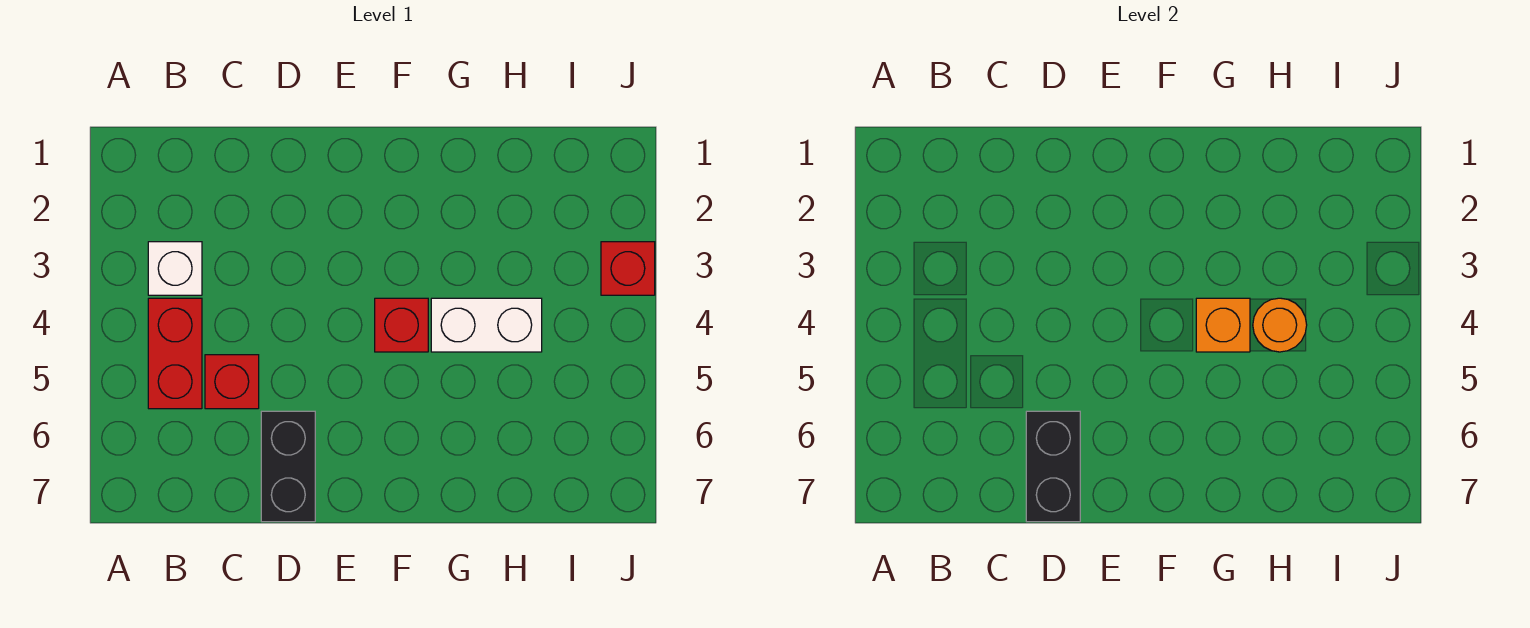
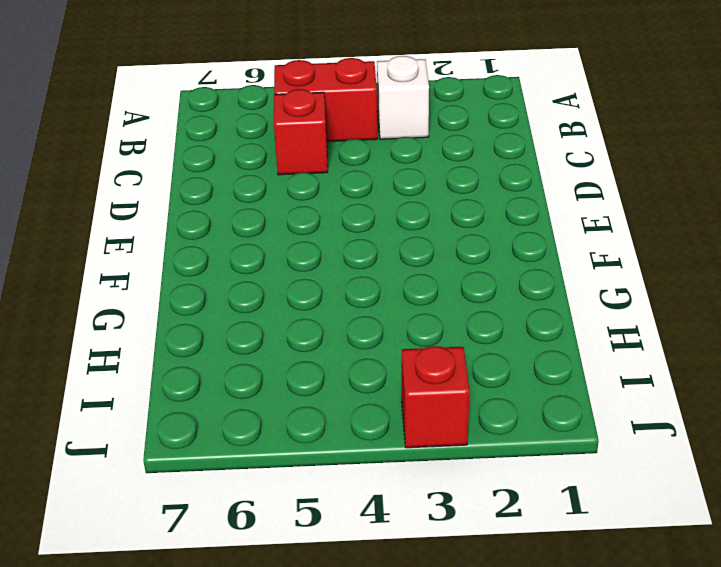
none -> black 1x2 brick [261,411,315,522]
none -> red 1x1 brick [375,298,428,352]

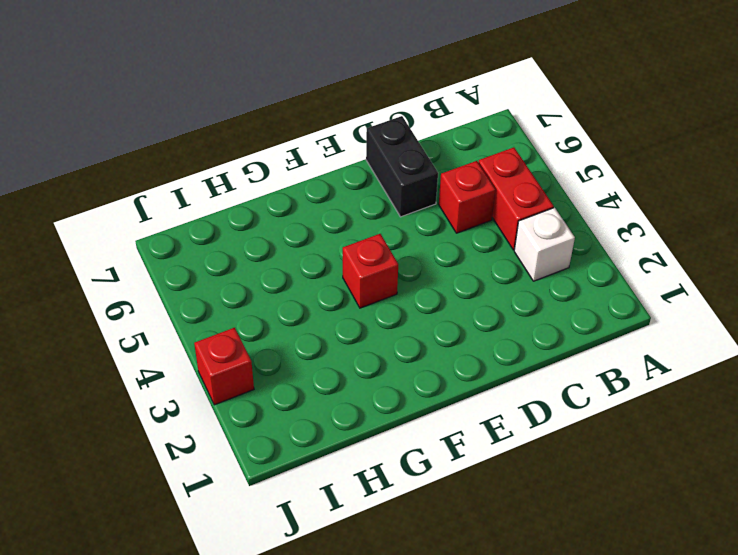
none -> white 1x2 brick [431,298,542,352]
none -> black 1x2 brick [1026,411,1080,522]

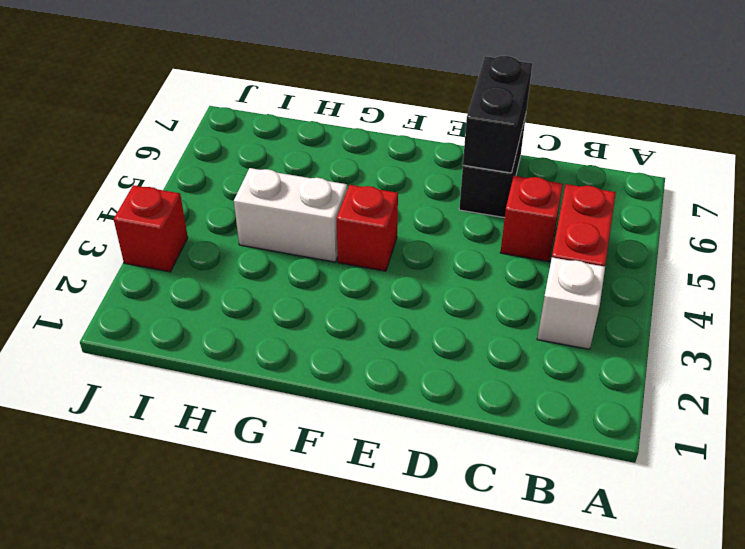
none -> orange 1x1 brick [1196,298,1250,352]
none -> orange 1x1 round brick [1253,298,1307,352]

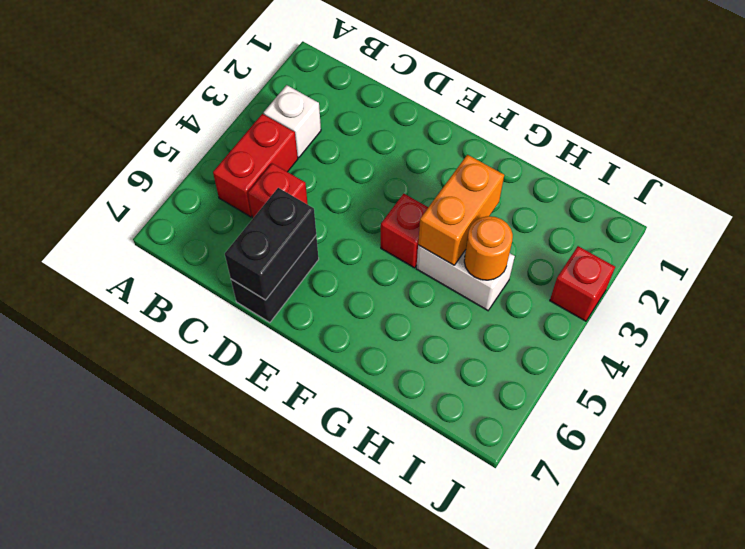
orange 1x2 brick [418,155,504,265] -> orange 1x1 brick [1196,298,1250,352]

